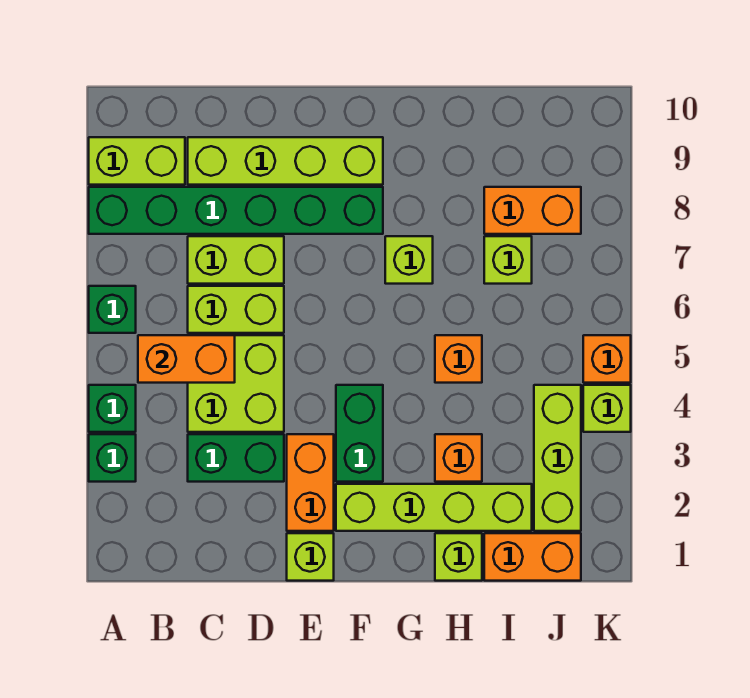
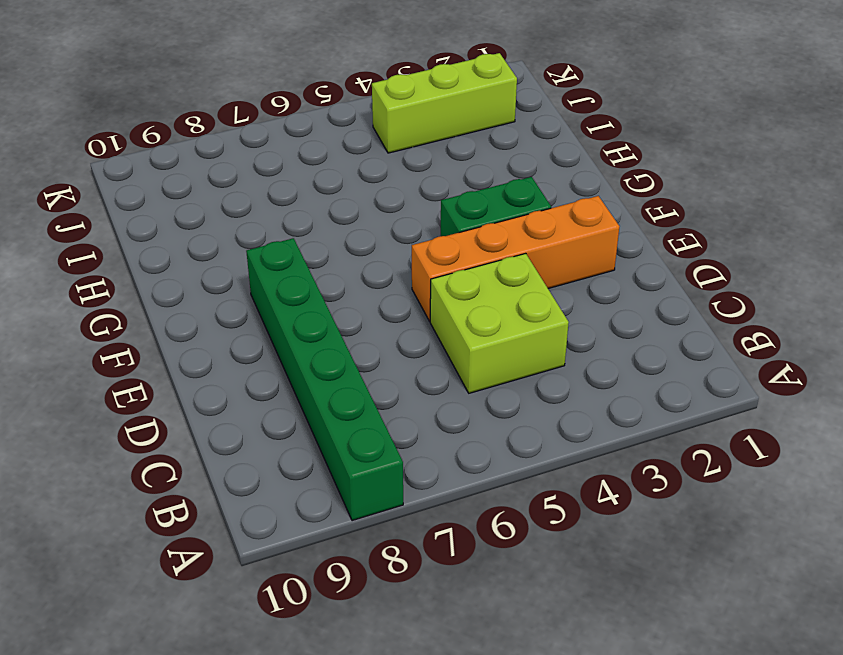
orange 1x4 brick [412,196,619,321] -> orange 1x2 brick [287,434,334,531]
none -> green 1x1 brick [89,434,136,482]
none -> green 1x1 brick [89,385,136,432]
none -> green 1x1 brick [89,286,136,333]

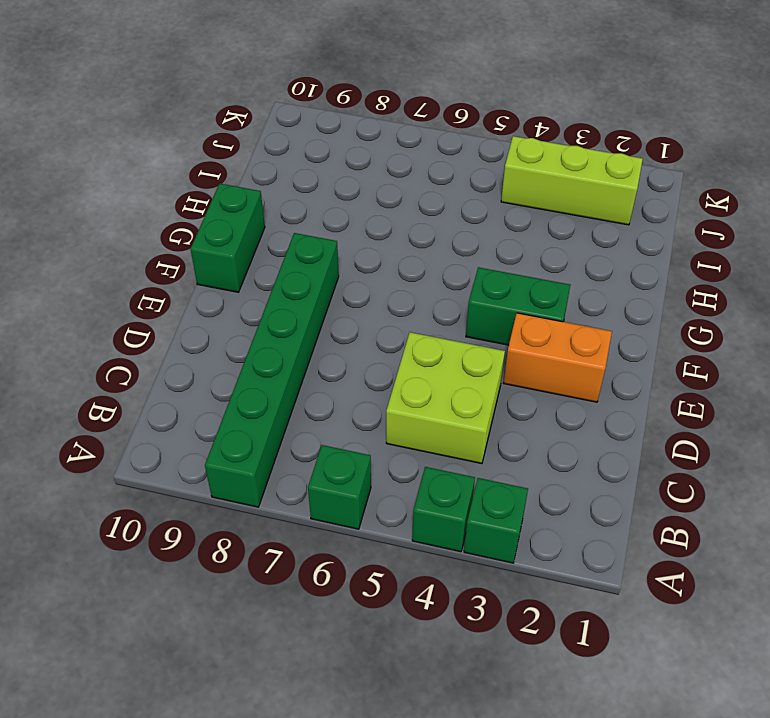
green 1x2 brick [191,184,265,292] -> green 1x2 brick moved to [188,434,284,482]
none -> lime 1x2 brick [89,137,185,185]
none -> lime 1x2 brick [188,286,284,333]
none -> lime 1x2 brick [188,236,284,284]

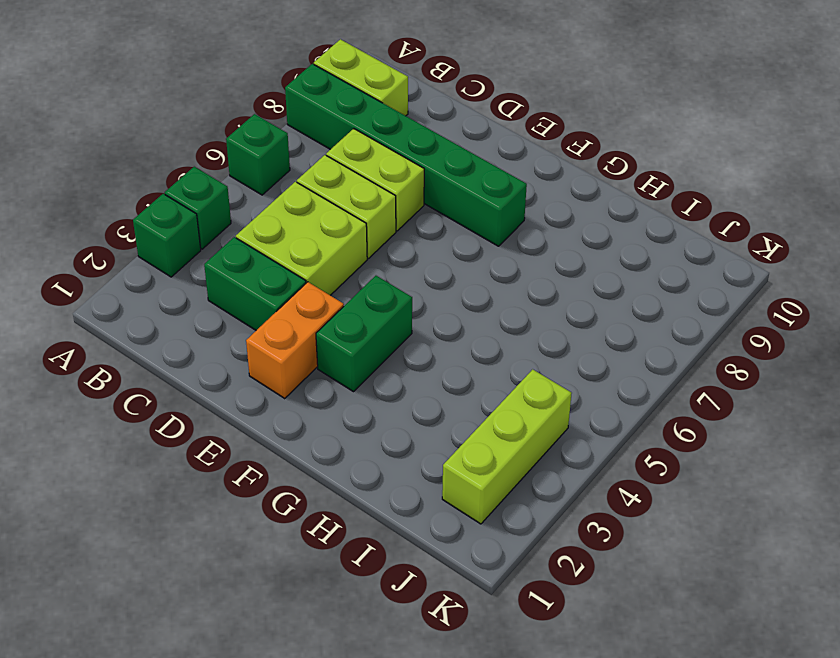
none -> lime 1x4 brick [188,137,383,185]
none -> lime 1x1 brick [287,533,334,581]
none -> lime 1x4 brick [336,484,532,531]

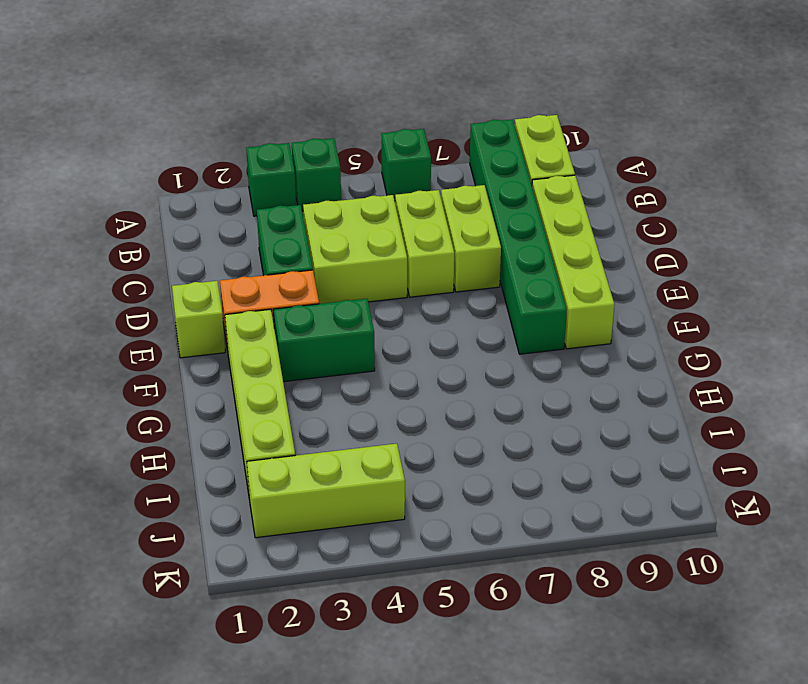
none -> lime 1x1 brick [385,236,433,284]
none -> lime 1x1 brick [435,533,482,581]
none -> orange 1x1 brick [435,434,482,482]

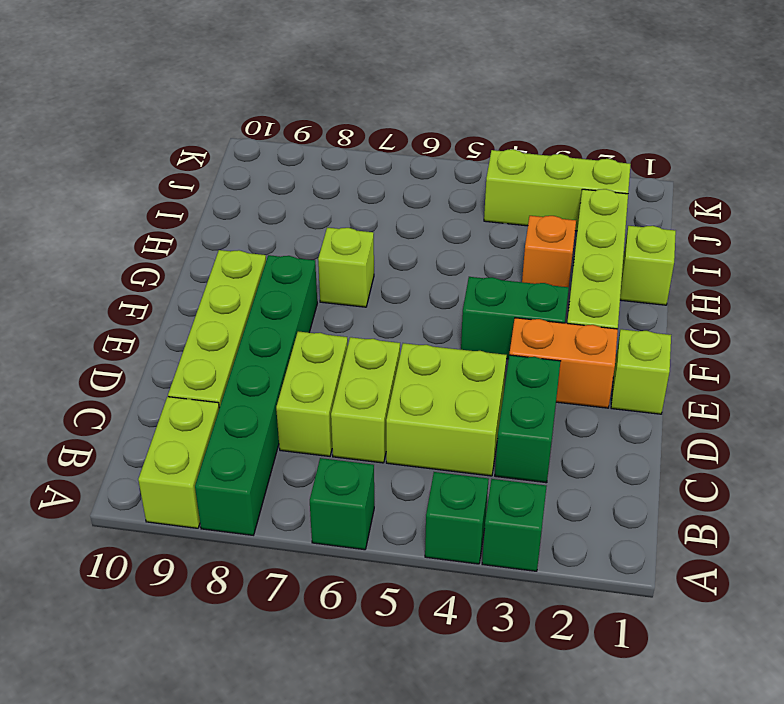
none -> orange 1x1 brick [435,335,482,383]
none -> orange 1x2 brick [484,533,581,581]
none -> lime 1x1 brick [484,236,532,284]

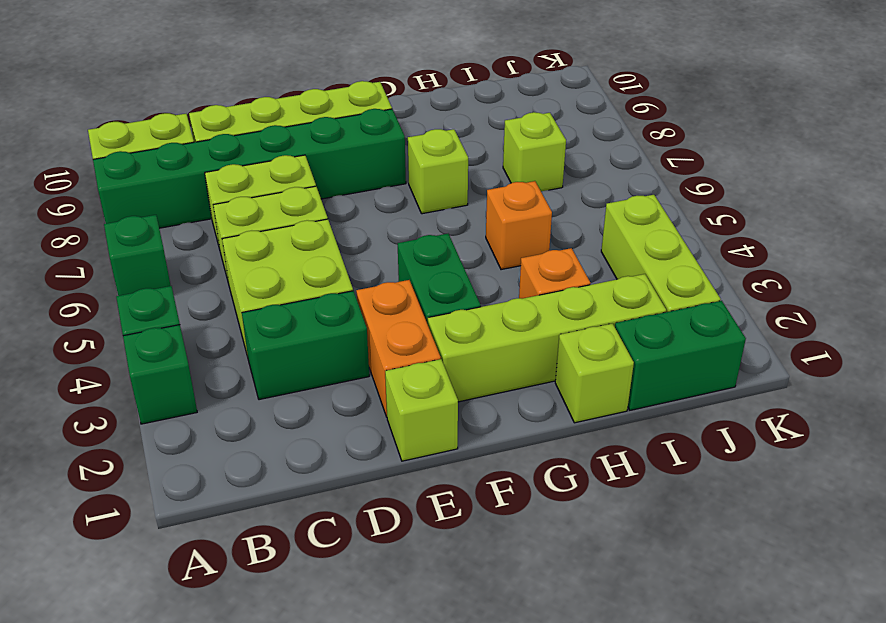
green 1x2 brick [615,301,746,410] -> orange 1x2 brick [484,533,581,581]
none -> orange 1x2 brick [484,187,581,234]
none -> lime 1x1 brick [583,385,631,432]
none -> orange 1x1 brick [583,335,631,383]

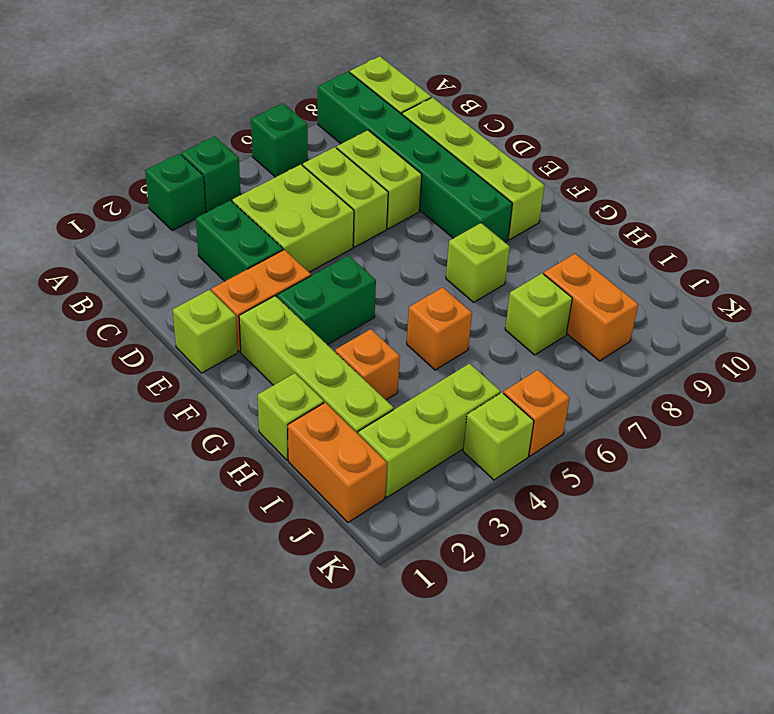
none -> orange 1x2 brick [138,335,235,383]

